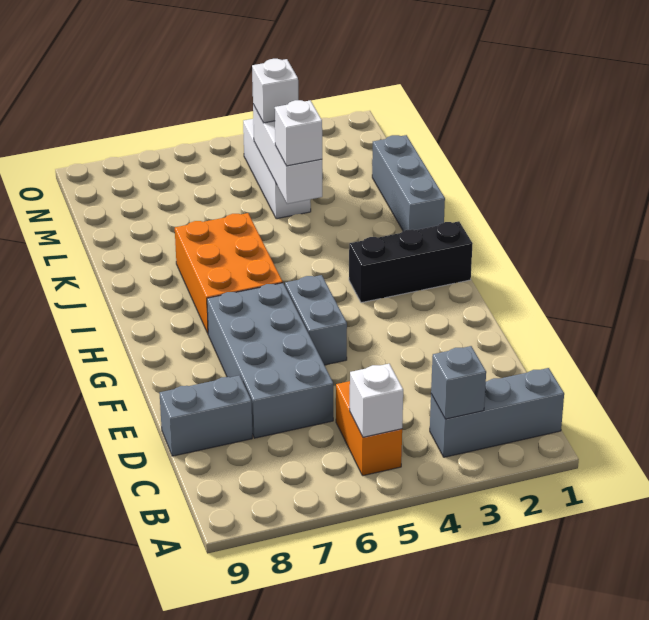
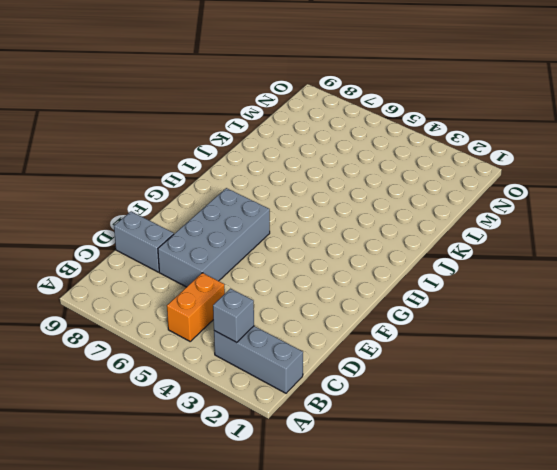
none -> grey 1x2 brick [285,275,347,365]
none -> black 1x3 brick [349,221,473,303]
none -> orange 2x3 brick [175,213,283,333]

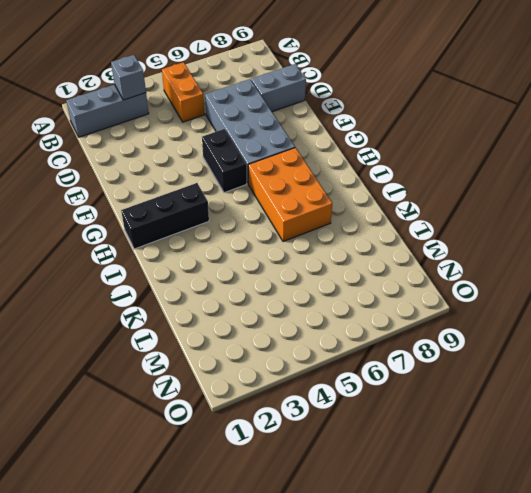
black 1x2 brick [202,129,247,193] -> grey 1x2 brick [285,275,347,365]
none -> grey 1x3 brick [372,135,445,231]
none -> white 1x3 brick [243,119,311,219]
none -> white 1x1 brick [349,364,403,437]

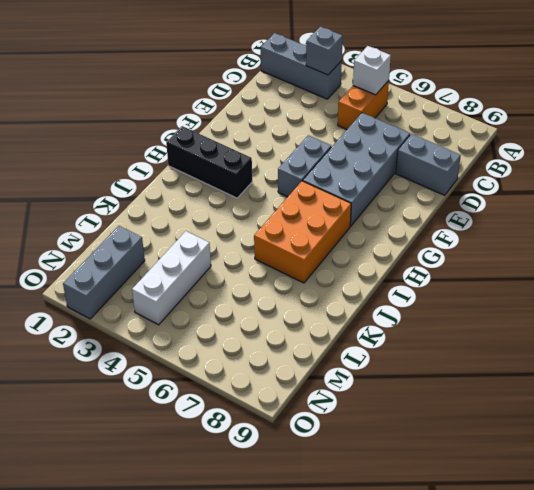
grey 1x3 brick [63,226,145,319] -> grey 1x3 brick moved to [372,135,445,231]
none -> white 1x3 brick [253,104,322,204]
none -> white 1x1 brick [275,100,322,166]
none -> white 1x1 brick [252,59,298,123]

